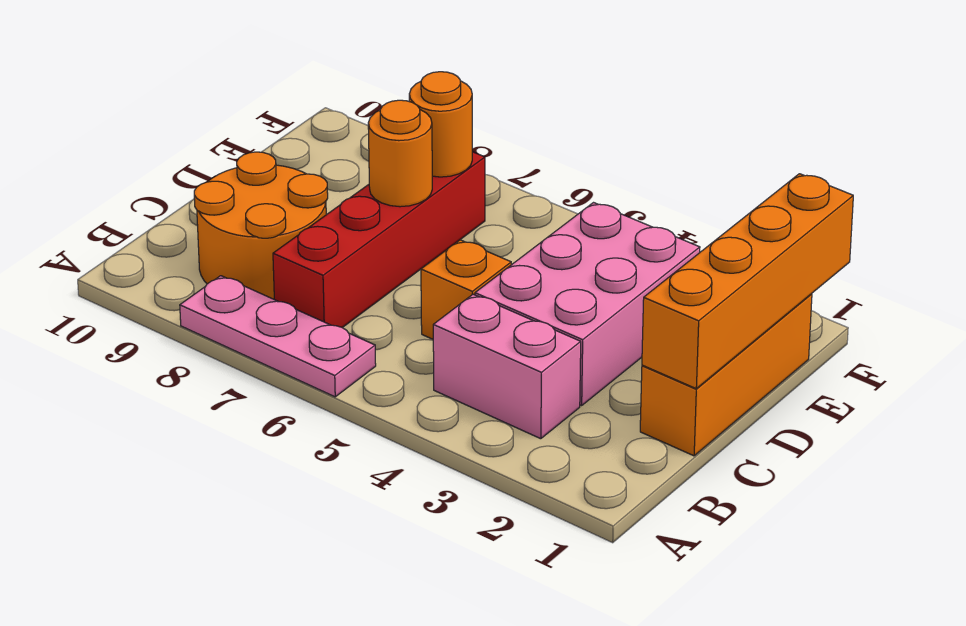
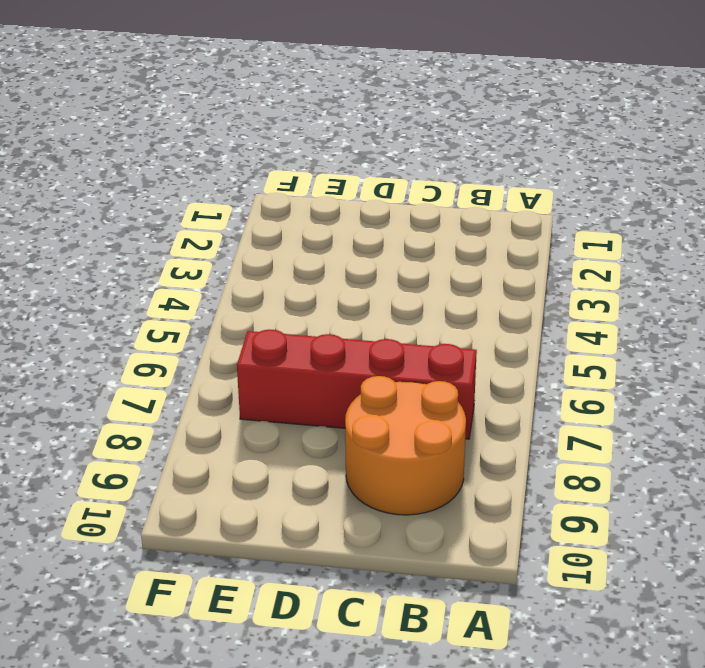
none -> pink 1x3 plate [180,276,376,397]
none -> pink 1x2 brick [433,294,581,439]

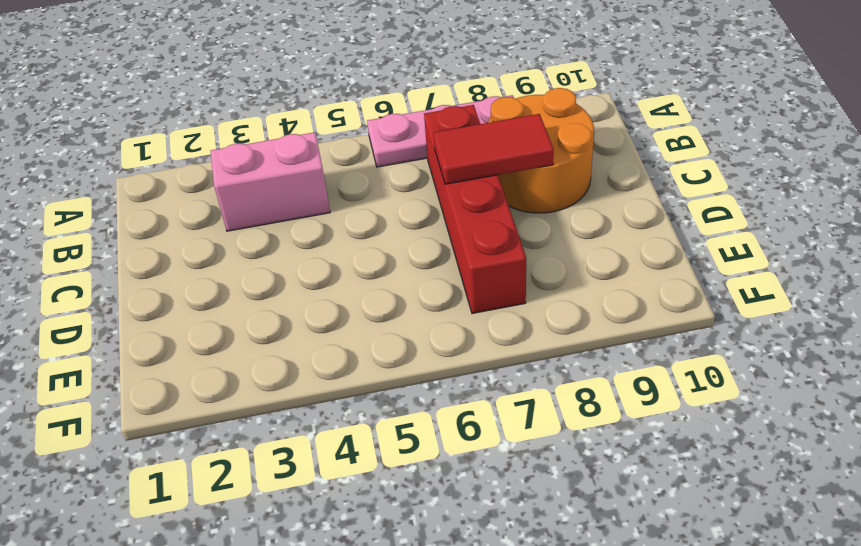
red 1x2 tile [433,114,554,184] -> none
none -> orange 1x3 brick [640,294,812,456]
none -> pink 2x3 brick [475,203,700,406]

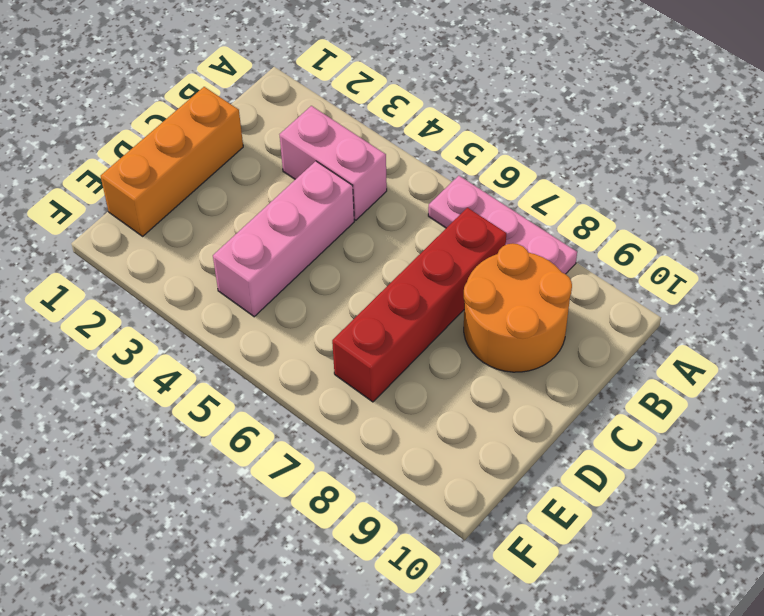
pink 1x3 brick [213,161,354,317] -> pink 2x3 brick [475,203,700,406]
none -> orange 1x1 brick [421,240,511,339]
none -> orange 1x4 brick [642,174,853,389]

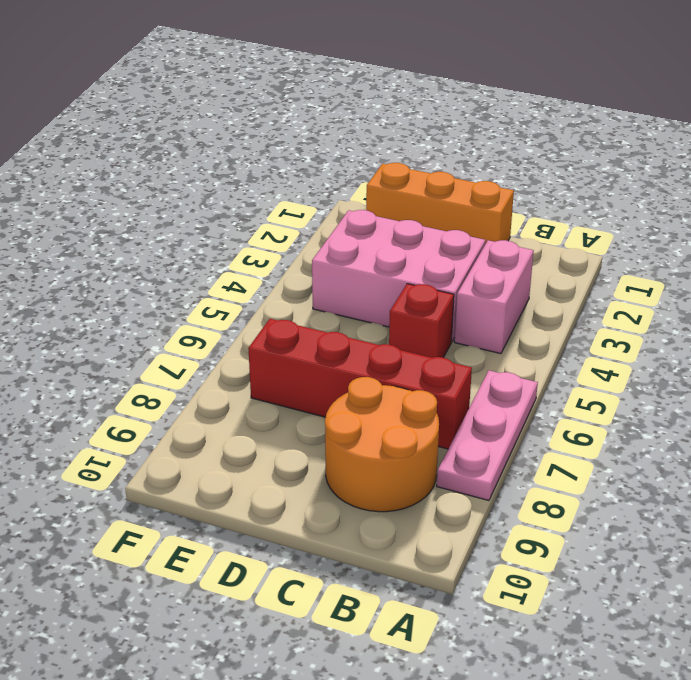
red 1x1 brick [389,284,454,358] -> orange 1x1 brick [421,240,511,339]
none -> orange 1x4 brick [642,174,853,389]
none -> orange 1x1 round brick [368,100,432,207]

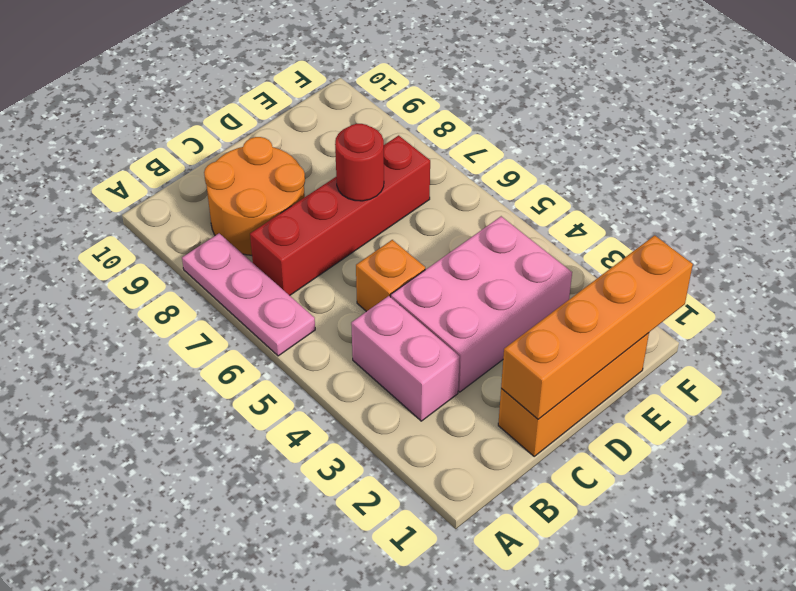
red 1x1 round brick [335,124,384,201] -> orange 1x1 round brick [368,100,432,207]
none -> orange 1x1 round brick [409,72,472,177]

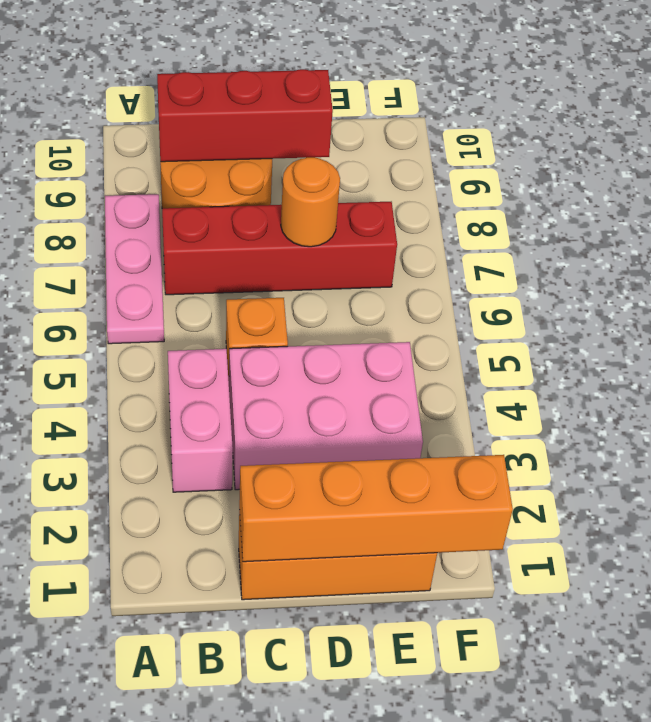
red 1x3 brick [157,69,333,162] -> none
none -> orange 1x1 round brick [409,72,472,177]

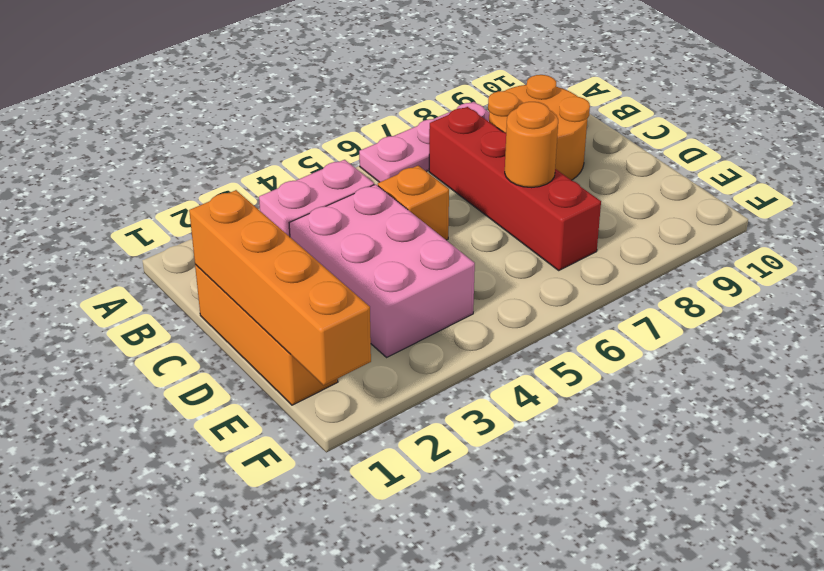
none -> orange 1x1 round brick [409,72,472,177]

